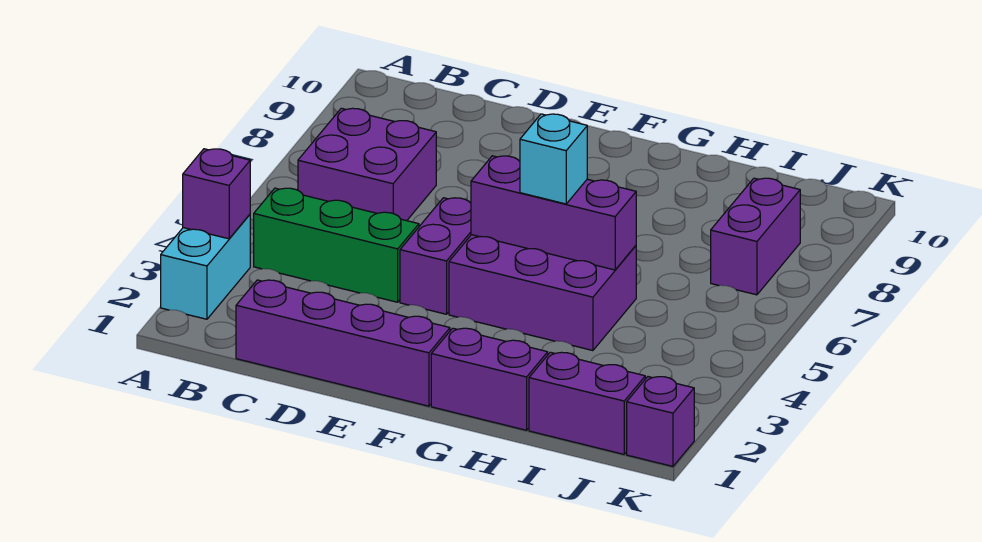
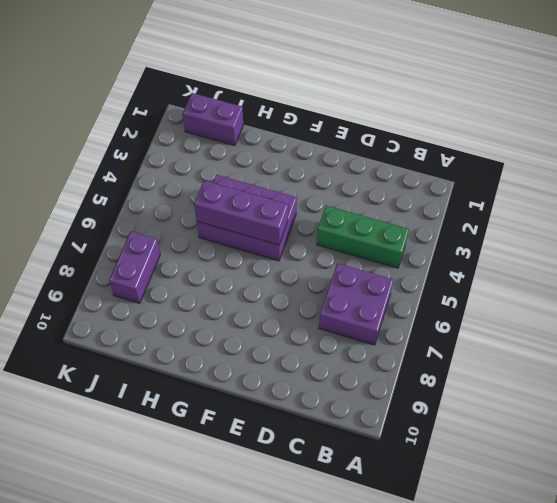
none -> cyan 1x2 brick [161,215,250,319]
none -> purple 1x4 brick [236,280,450,406]
none -> purple 1x2 brick [400,198,471,314]

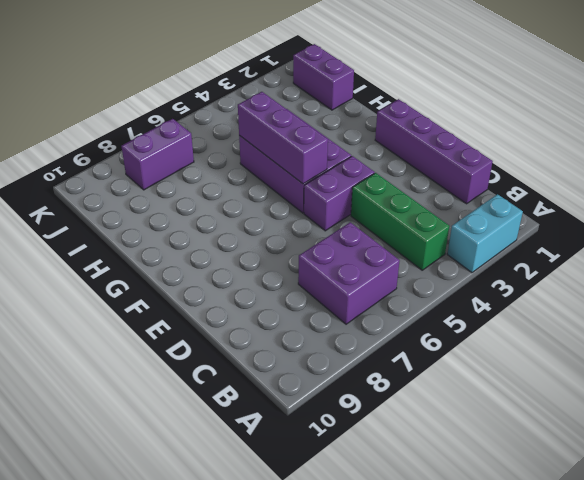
none -> purple 1x2 brick [431,328,548,430]
none -> purple 1x1 brick [627,377,694,466]
none -> purple 1x1 brick [183,149,250,239]

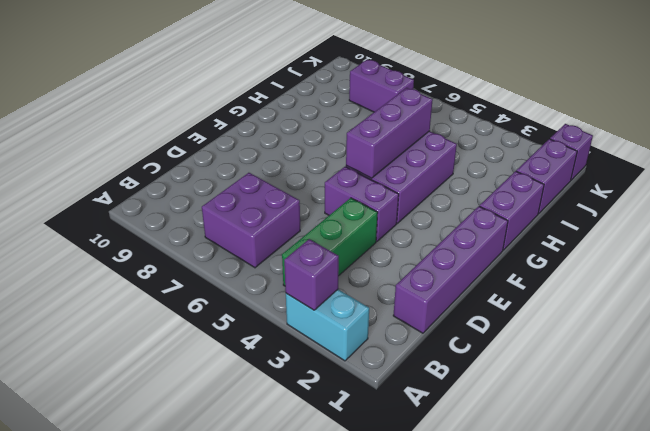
none -> cyan 1x1 brick [520,114,587,204]

